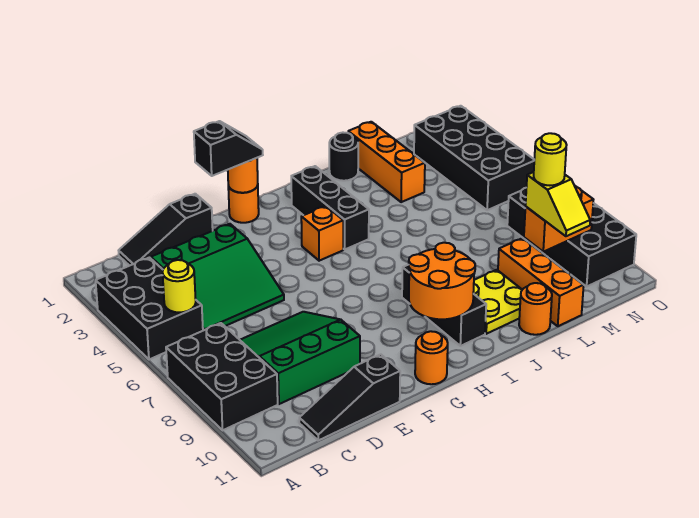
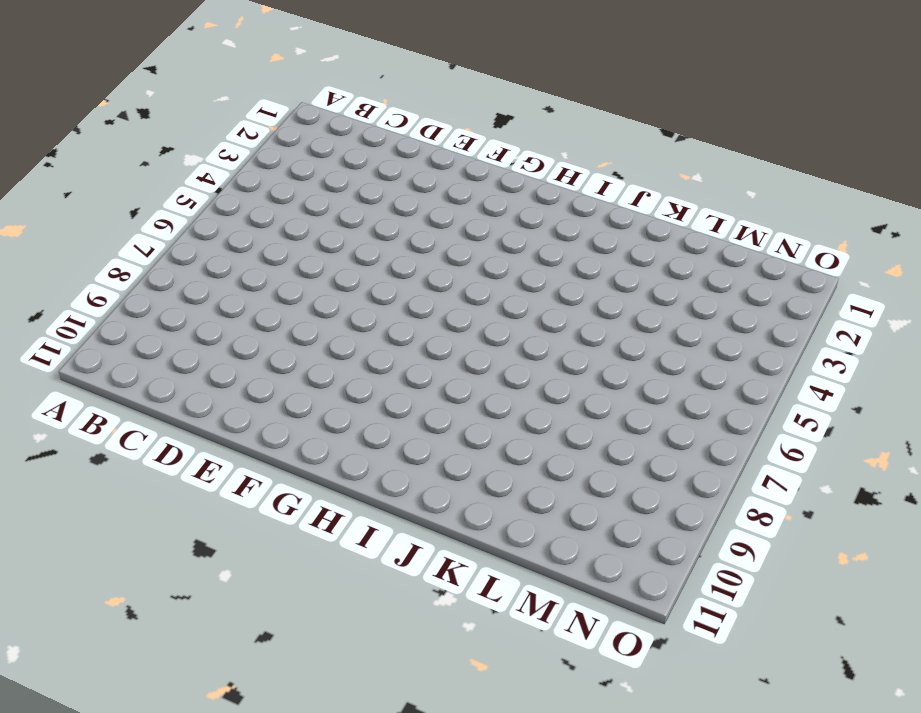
none -> black 2x3 brick [96,258,203,359]
none -> black 2x3 brick [166,323,278,430]
none -> black 1x3 slope [119,194,213,266]

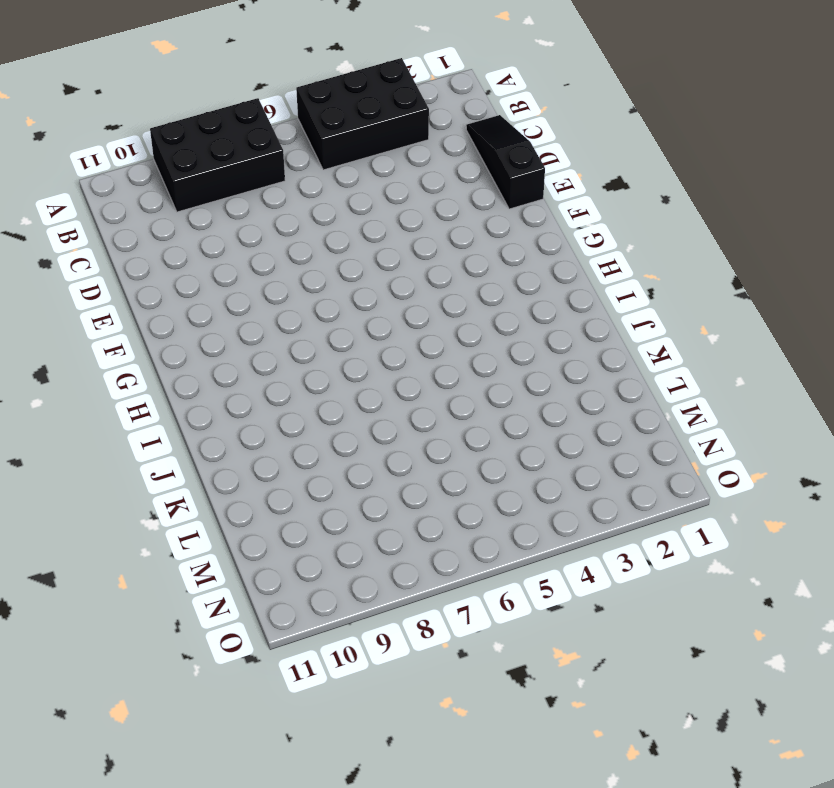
none -> green 3x3 slope [151,224,284,331]
none -> green 3x3 slope [240,312,360,404]
none -> black 1x3 slope [299,354,400,440]

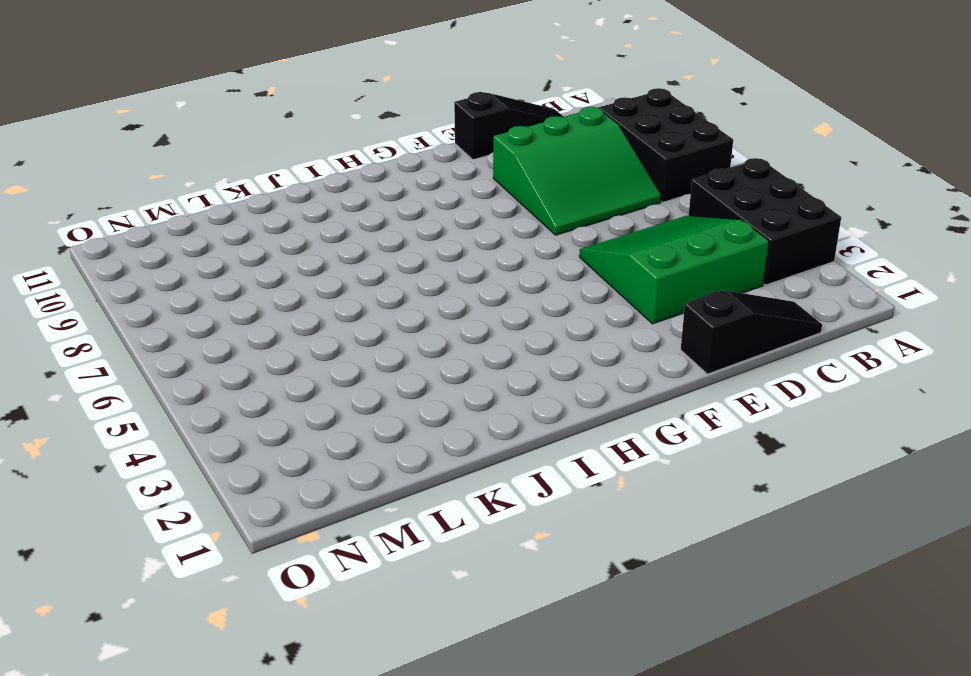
none -> orange 1x1 round brick [228,185,259,223]
none -> orange 1x1 round brick [415,331,448,384]
none -> orange 1x1 brick [301,206,343,261]

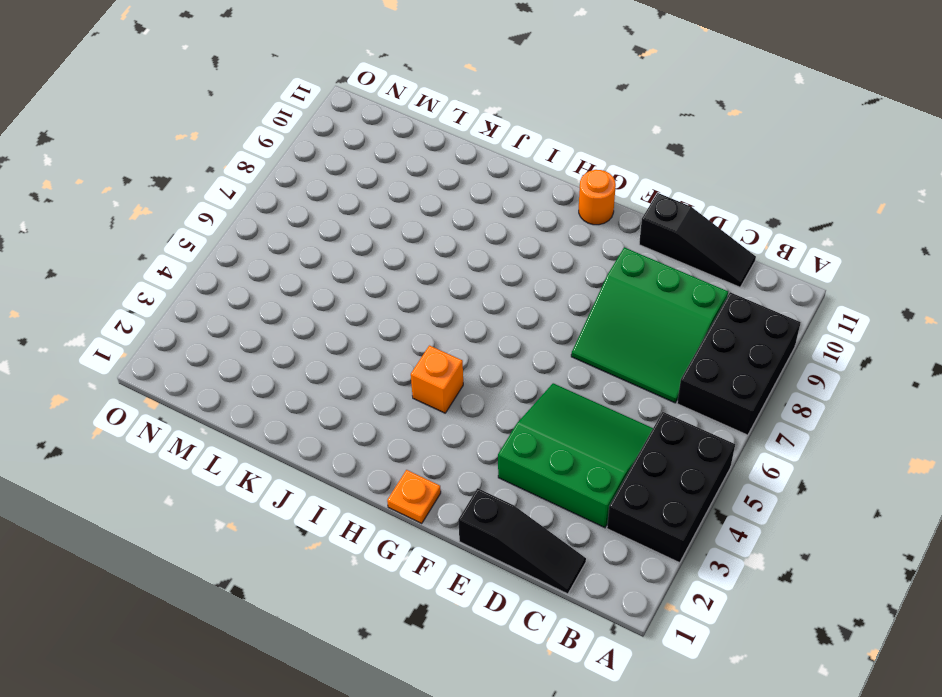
orange 1x1 plate [387,470,441,523] -> orange 1x1 round brick [228,185,259,223]
none -> black 1x3 brick [291,166,369,249]
none -> black 1x3 brick [402,265,486,346]
none -> yellow 2x2 plate [473,270,522,334]

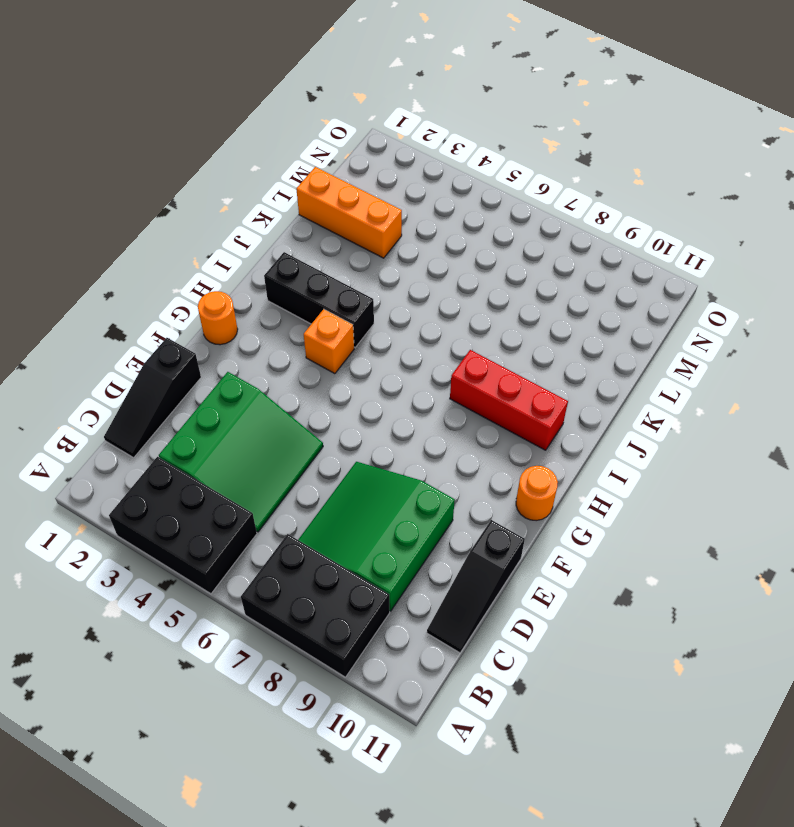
red 1x3 brick [450,350,568,450] -> black 1x3 brick [402,265,486,346]
none -> yellow 2x2 plate [473,270,522,334]
none -> black 1x1 round brick [329,133,358,181]
none -> orange 1x1 round brick [519,283,552,335]

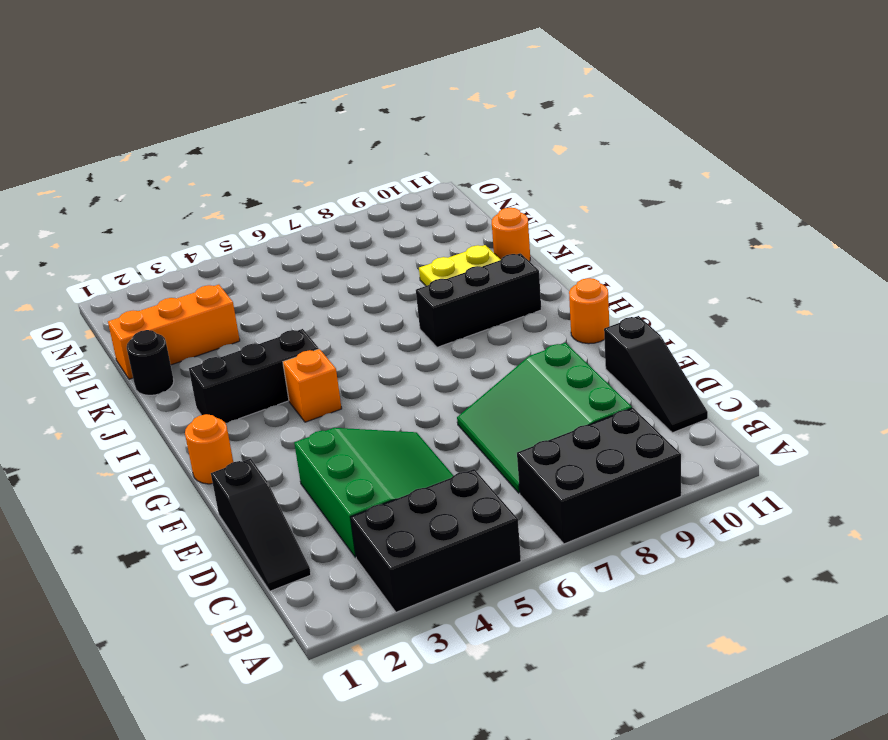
none -> orange 1x3 brick [498,238,584,326]
none -> black 2x4 brick [414,106,534,210]
none -> black 2x4 brick [507,188,636,287]

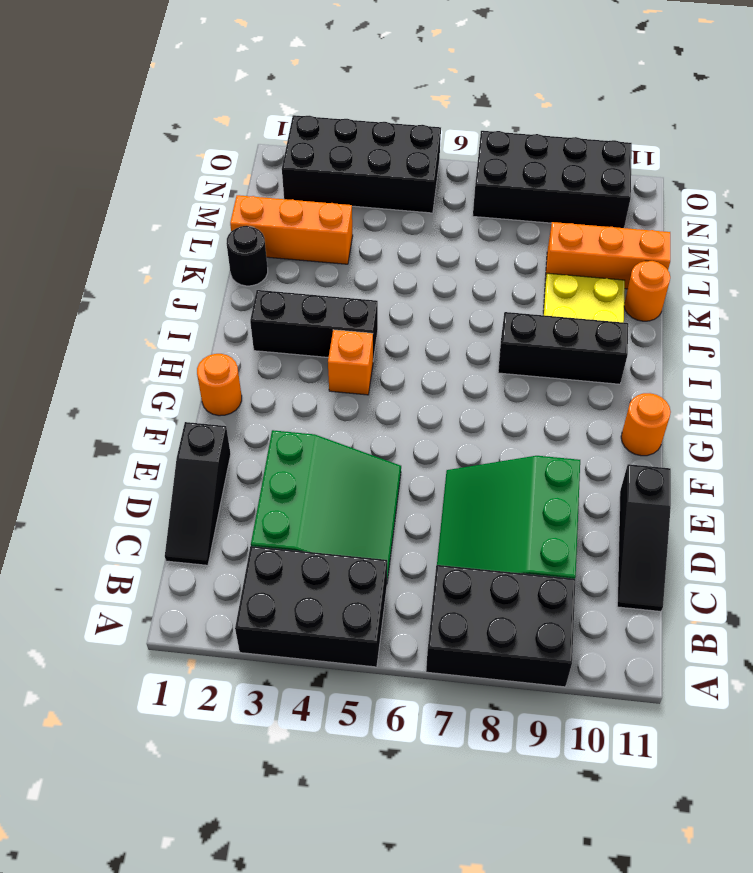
none -> yellow 1x1 round brick [163,260,196,313]
none -> orange 1x1 round brick [228,158,258,193]
none -> orange 2x2 round brick [409,242,475,319]

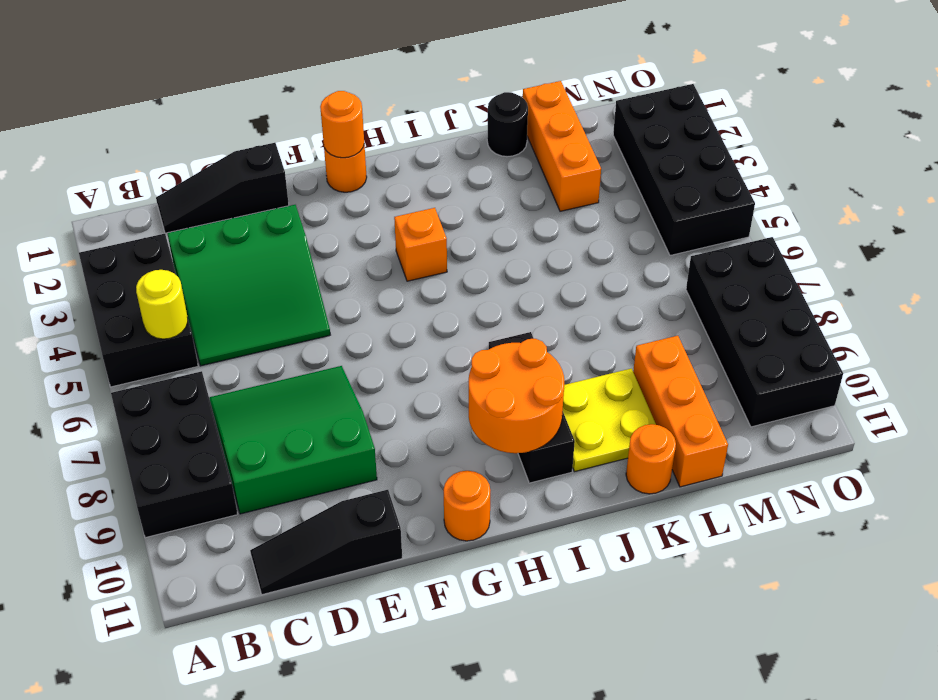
none -> black 1x3 brick [291,166,369,249]
none -> orange 1x2 brick [524,185,594,252]
none -> black 1x2 slope [194,121,263,176]

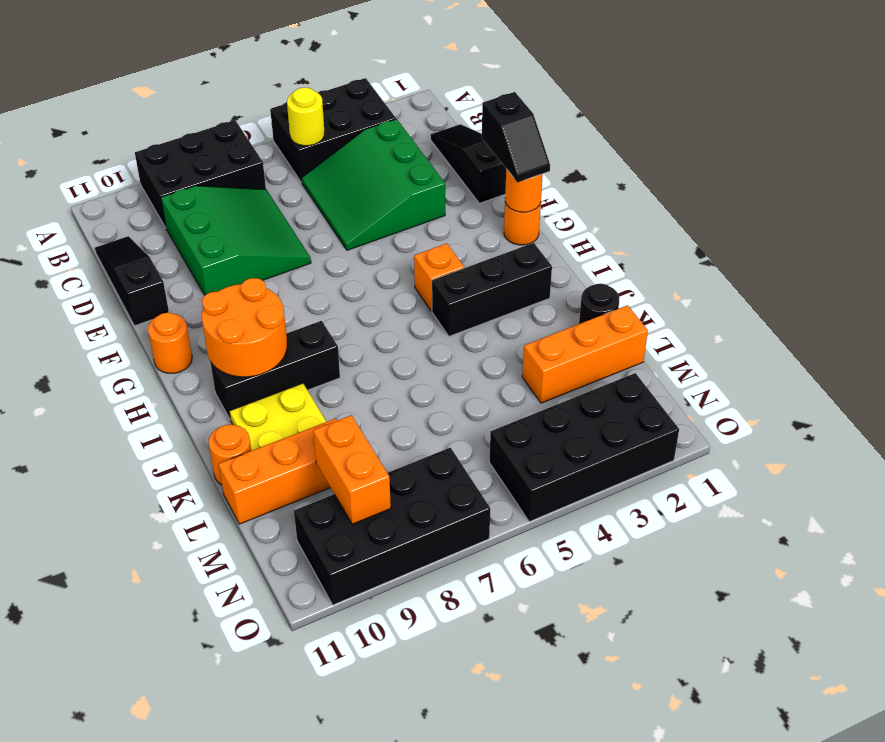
none -> yellow 1x2 slope [526,172,590,236]
none -> yellow 1x1 round brick [534,133,566,185]

